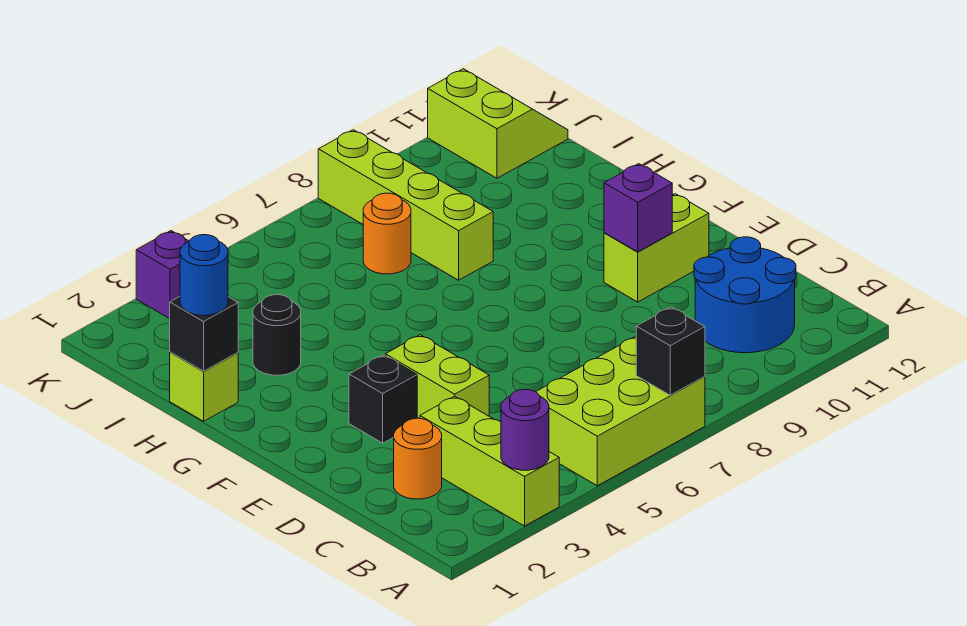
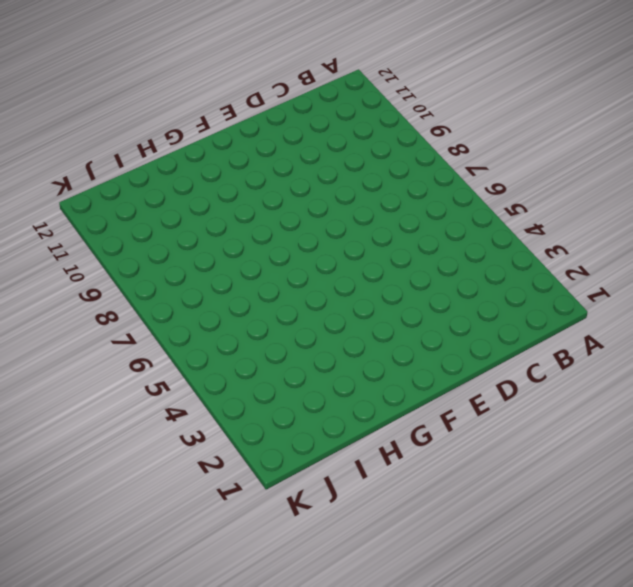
none -> lime 1x3 brick [420,396,559,526]
none -> lime 2x3 brick [536,336,705,486]
none -> blue 2x2 round brick [694,237,796,353]

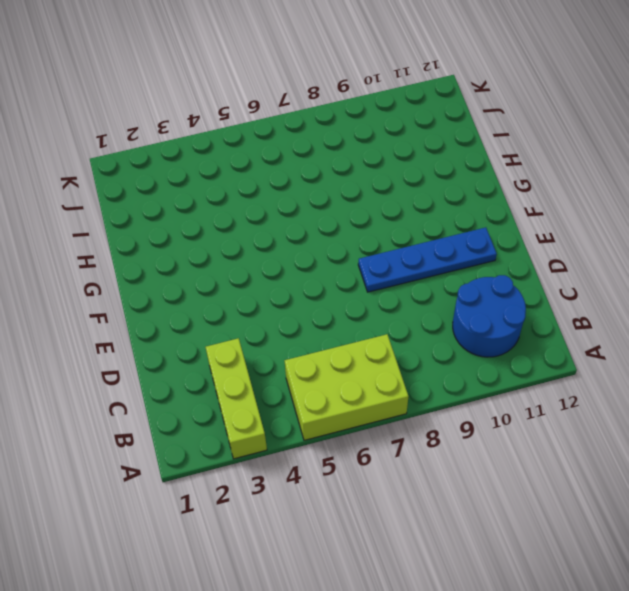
blue 1x4 plate [358,228,497,292] -> lime 1x2 brick [604,194,709,302]
none -> orange 1x1 round brick [394,418,442,499]
none -> lime 1x2 brick [385,335,489,419]
none -> black 1x1 brick [349,355,417,443]

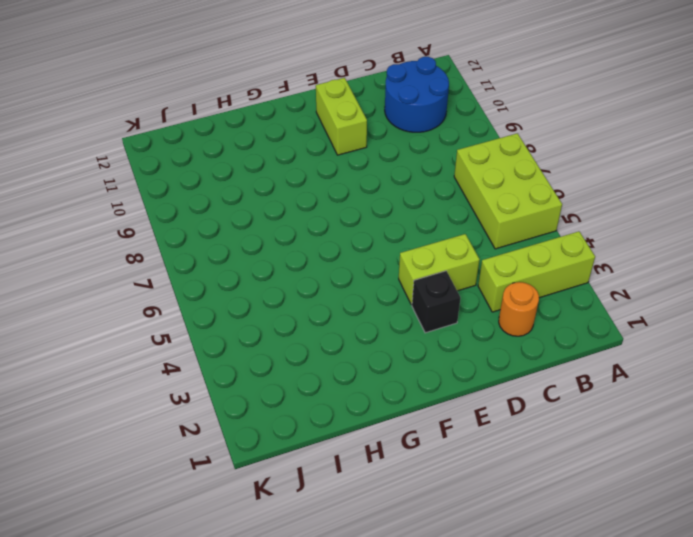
none -> lime 1x1 brick [170,352,238,421]
none -> black 1x1 round brick [253,295,301,375]
none -> lime 1x4 brick [318,130,493,280]

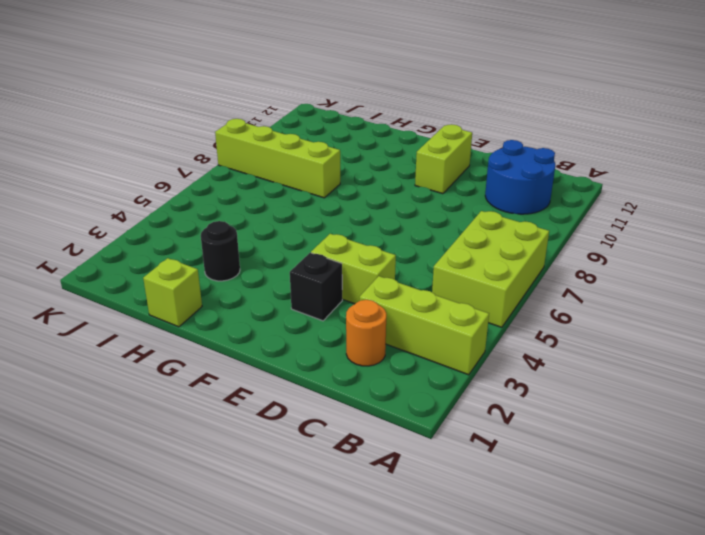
none -> orange 1x1 round brick [363,193,411,274]
none -> lime 2x2 slope [428,69,568,178]
none -> purple 1x1 brick [136,231,189,319]

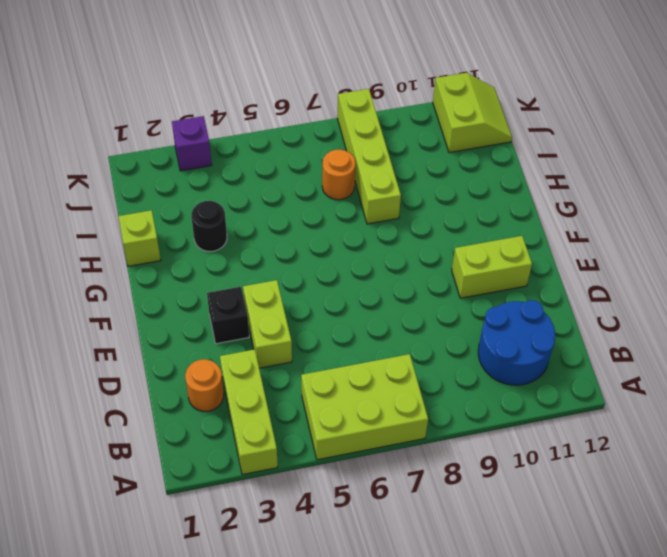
none -> purple 1x1 round brick [501,390,549,470]
none -> black 1x1 brick [636,307,705,395]
none -> purple 1x1 brick [604,164,672,252]

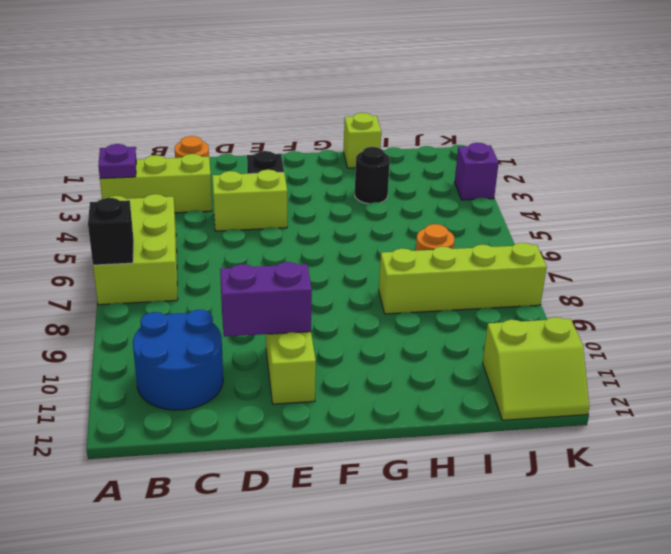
purple 1x1 plate [98,144,136,178] -> purple 1x1 round brick [501,390,549,470]
purple 1x2 brick [220,262,312,337] -> purple 1x1 brick [604,164,672,252]
none -> black 1x1 brick [170,297,238,371]
none -> blue 1x1 round brick [180,235,228,315]

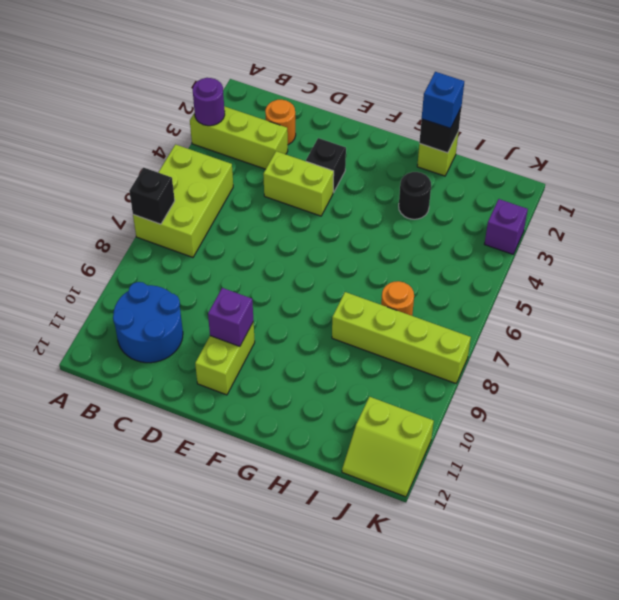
blue 1x1 brick [422,72,464,128] -> blue 1x1 round brick [180,235,228,315]

